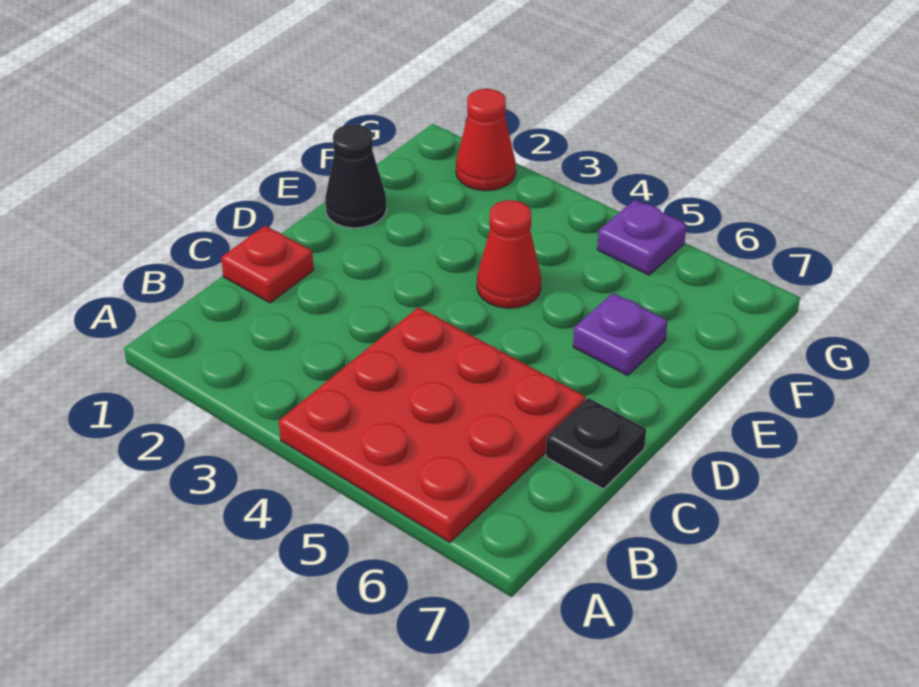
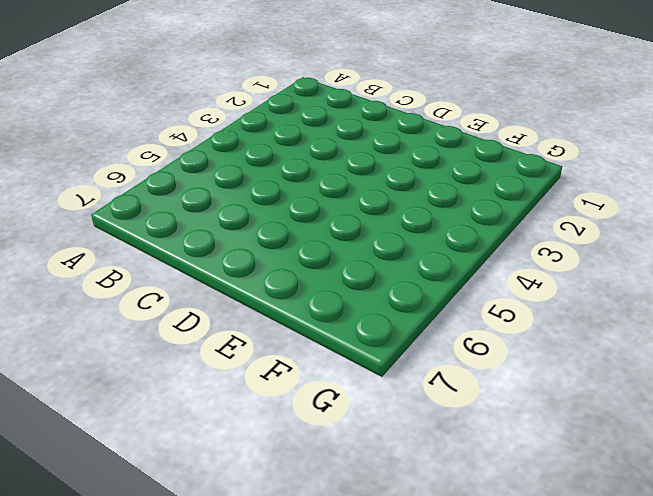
none -> red 3x3 plate [279,307,585,542]
none -> red 1x1 plate [221,226,313,303]

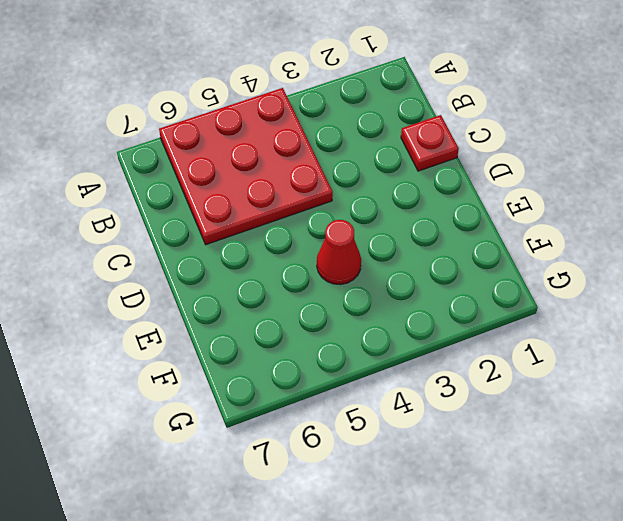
none -> black 1x1 plate [546,398,646,489]
none -> black 1x1 cone [325,124,387,228]

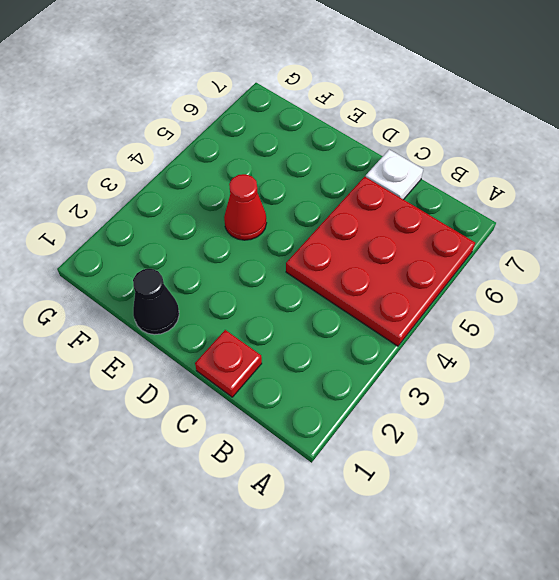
white 1x1 plate [366,150,423,200] -> black 1x1 plate [546,398,646,489]
none -> purple 1x1 plate [573,293,668,376]
none -> red 1x1 cone [456,89,516,191]

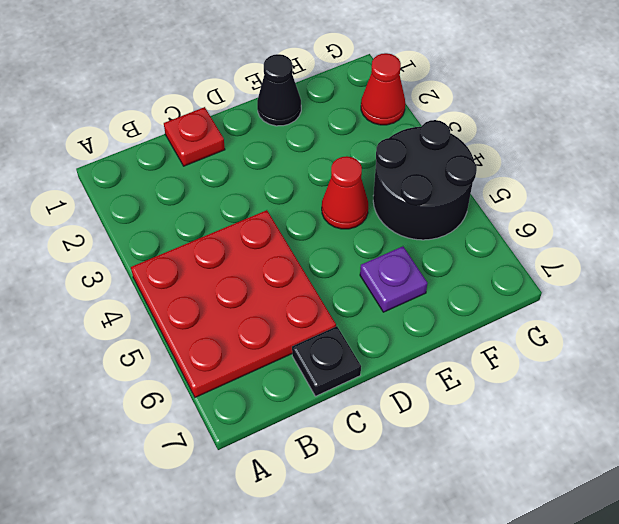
black 2x2 round brick [373,120,477,240] -> purple 1x1 plate [597,200,687,275]

